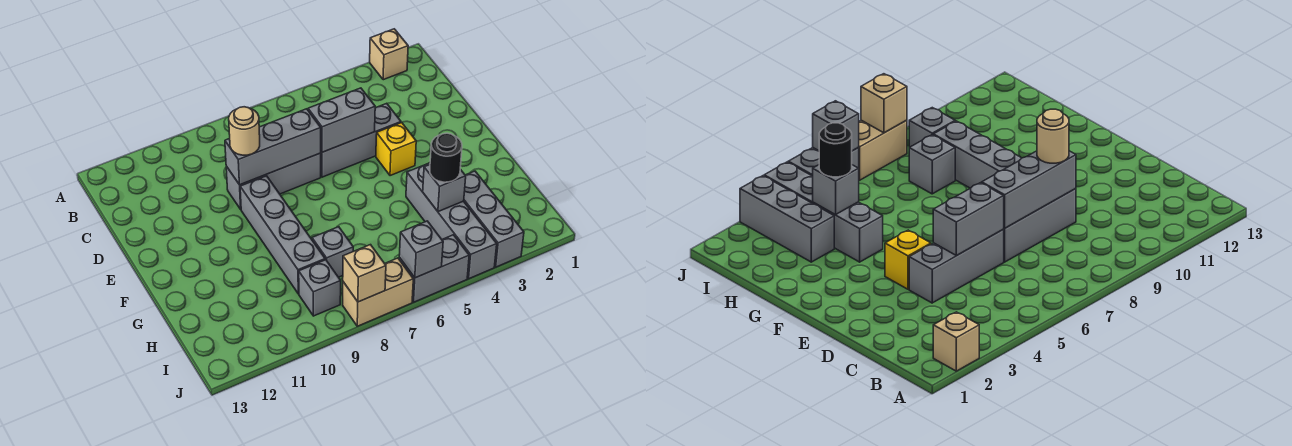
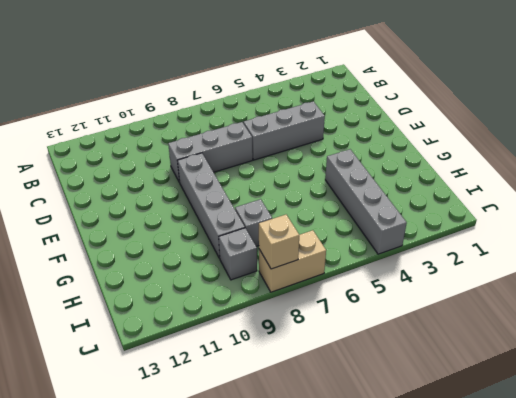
none -> tan 1x1 brick [370,29,408,80]
none -> yellow 1x1 brick [376,123,416,176]
none -> grey 1x3 brick [464,171,524,267]

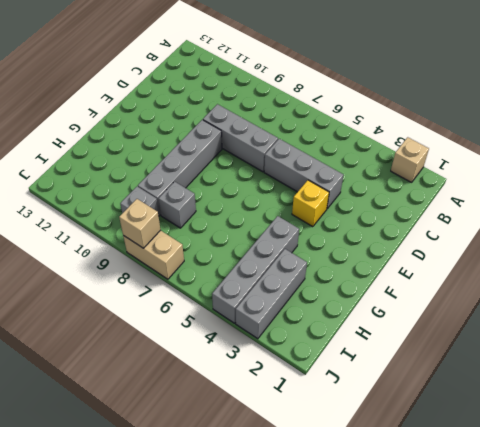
none -> grey 1x2 brick [399,235,469,302]
none -> grey 1x2 brick [308,88,375,152]
none -> grey 1x3 brick [225,109,321,185]

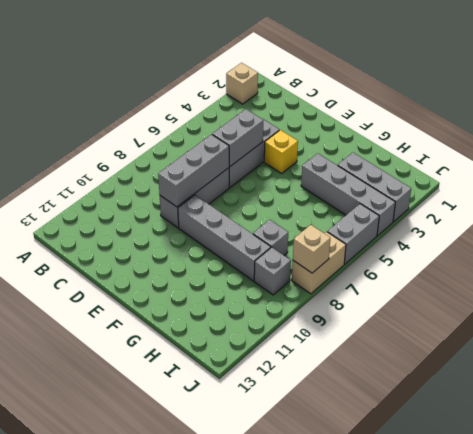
none -> grey 1x1 brick [423,165,466,212]
none -> grey 1x1 brick [399,221,443,278]
none -> tan 1x1 round brick [229,107,260,155]

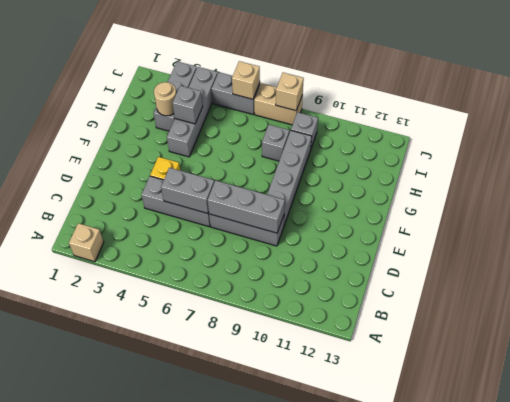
tan 1x1 round brick [154,82,176,116] -> tan 1x1 round brick moved to [229,107,260,155]
tan 1x1 brick [232,61,260,99] -> grey 1x1 brick [399,221,443,278]
none -> black 1x1 round brick [430,133,462,182]

